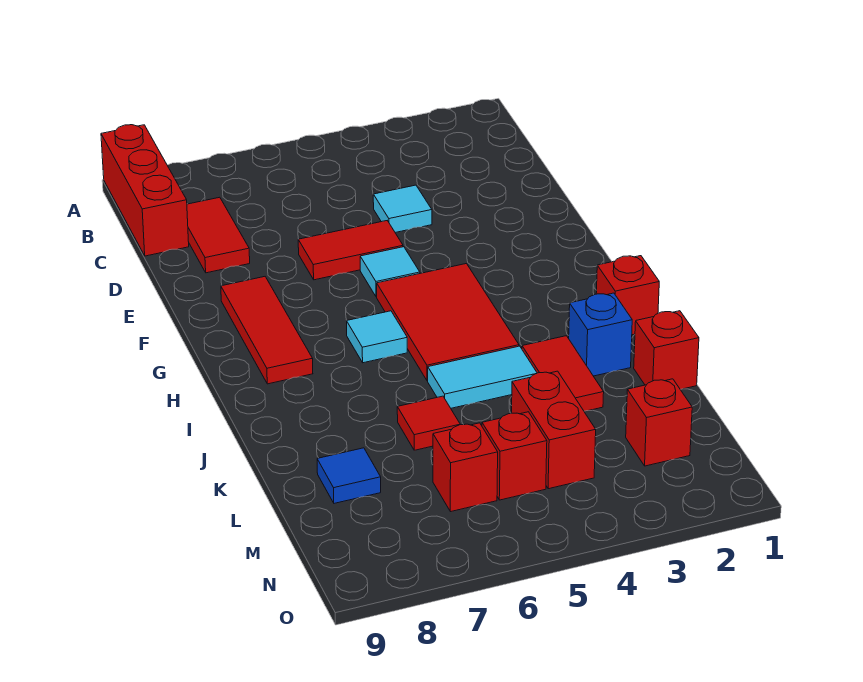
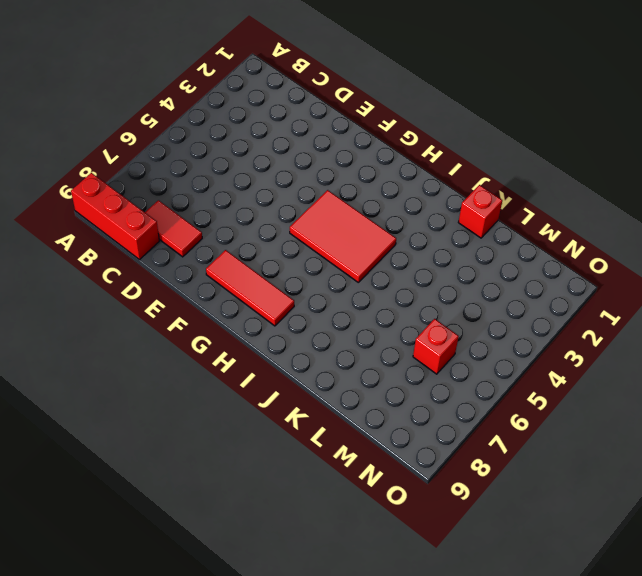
none -> cyan 1x1 tile [373,185,432,233]
none -> red 1x2 tile [298,221,403,280]
none -> cyan 1x1 tile [360,247,420,297]

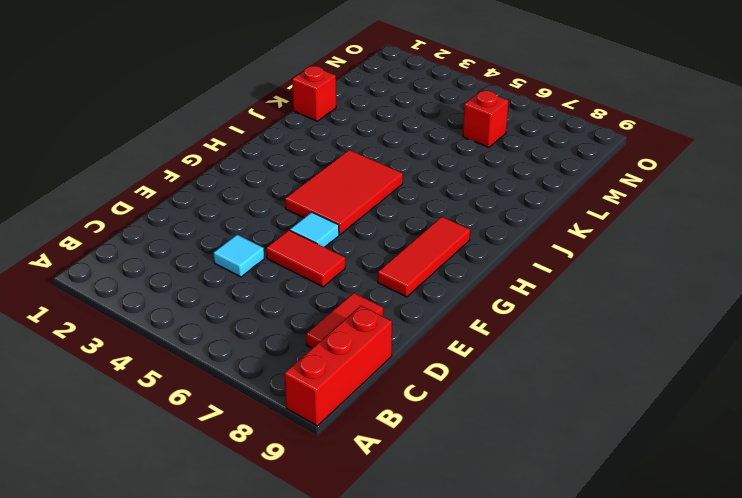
none -> cyan 1x1 tile [347,311,407,363]
none -> red 1x1 brick [596,256,659,335]
none -> blue 1x1 brick [569,293,632,376]

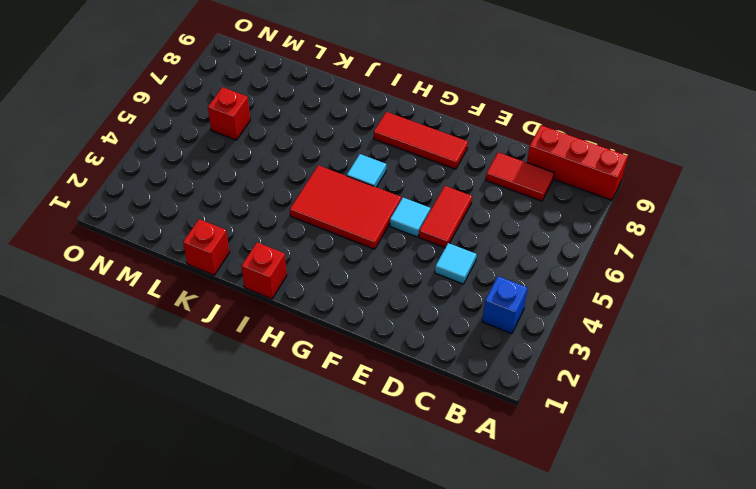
blue 1x1 brick [482,276,527,334] -> blue 1x1 brick moved to [569,293,632,376]
none -> red 1x2 tile [522,336,604,411]
none -> cyan 1x2 tile [428,346,537,408]
none -> red 1x1 tile [397,396,460,450]

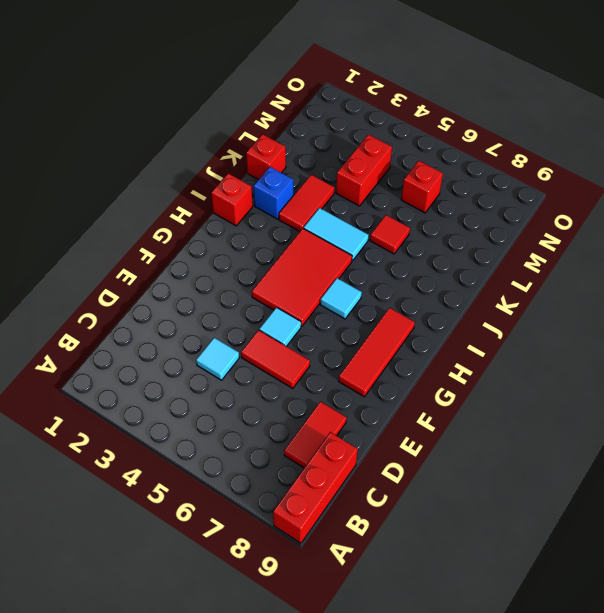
none -> blue 1x1 tile [317,448,381,503]
none -> red 1x1 brick [626,379,692,466]
none -> red 1x1 brick [482,412,547,500]

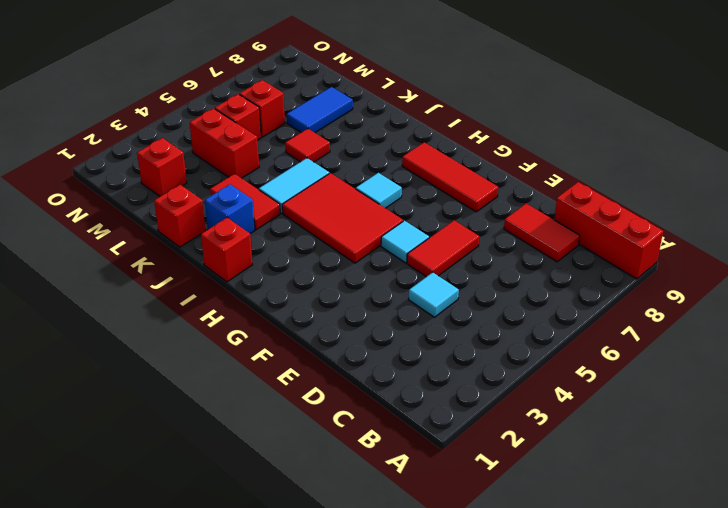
blue 1x2 tile [287,87,353,133] -> blue 1x1 tile [317,448,381,503]

